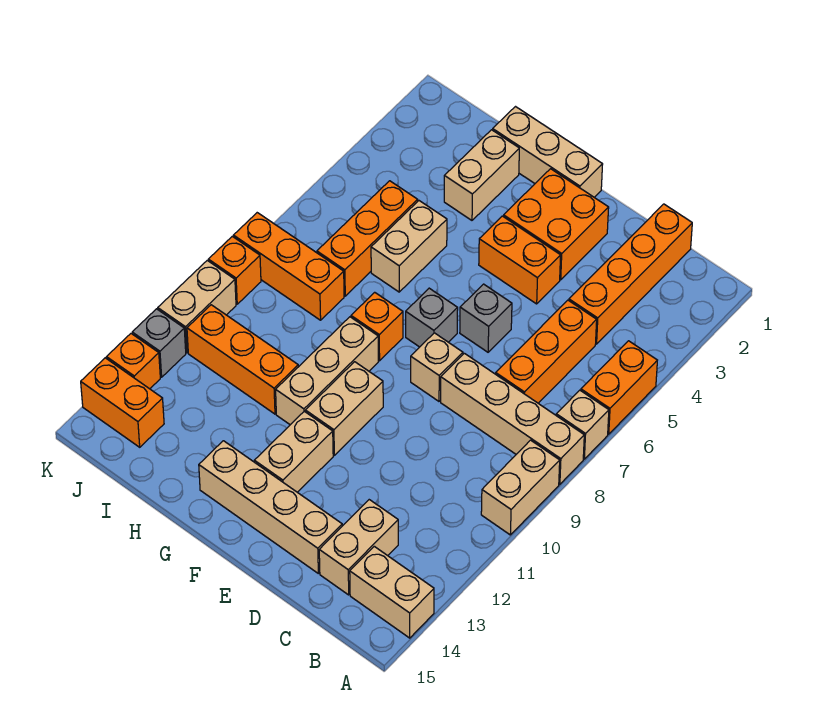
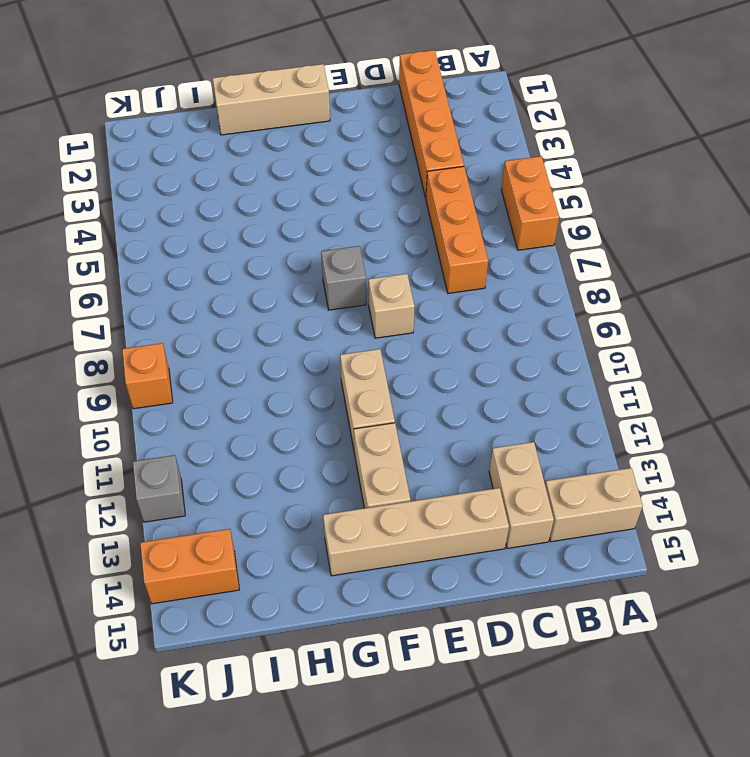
none -> tan 1x1 brick [556,390,609,459]
none -> tan 1x4 brick [441,353,584,484]
none -> tan 1x2 brick [481,440,560,535]

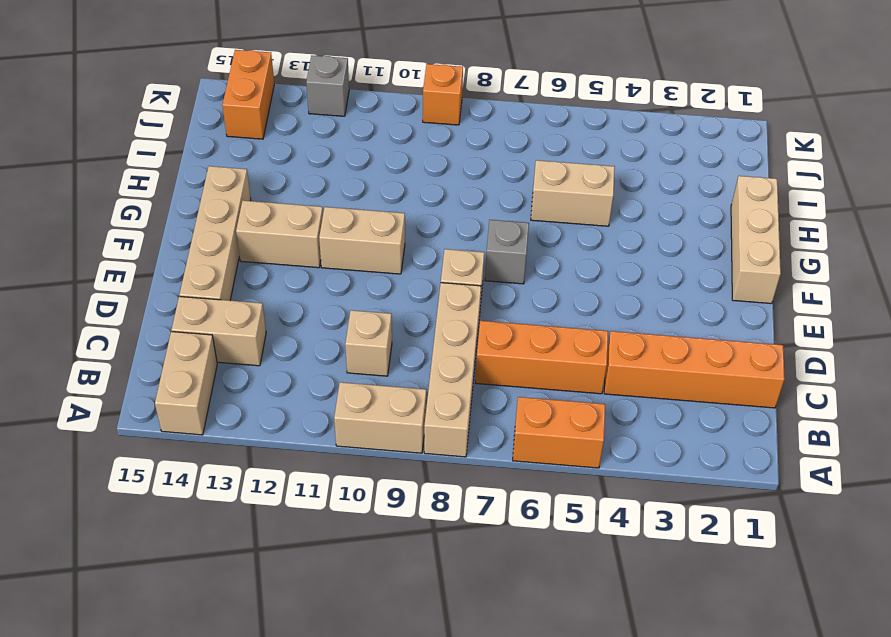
tan 1x1 brick [345,310,392,376] -> tan 1x1 brick moved to [556,390,609,459]
none -> orange 2x2 brick [503,169,609,280]
none -> orange 1x2 brick [479,216,561,304]
none -> grey 1x1 brick [460,284,512,352]

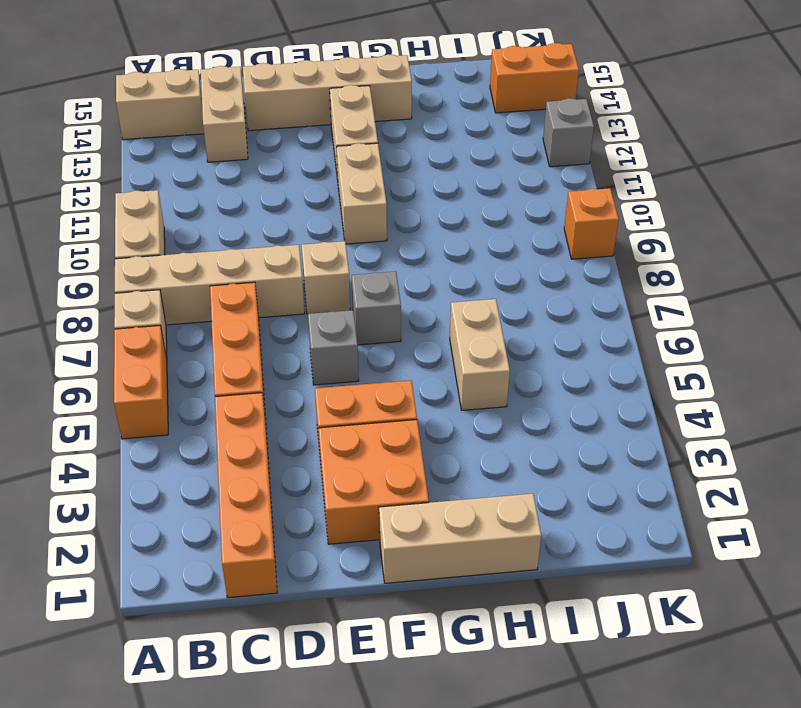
none -> orange 1x1 brick [351,292,403,361]
none -> tan 1x3 brick [276,317,378,425]
none -> tan 1x2 brick [444,130,519,220]

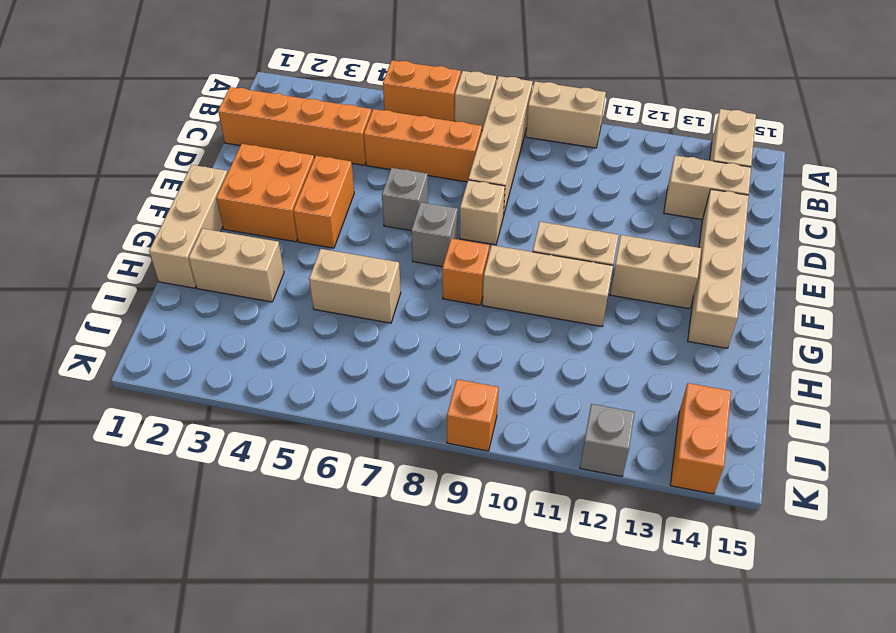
none -> orange 1x3 brick [187,305,298,414]
none -> orange 1x3 brick [317,181,418,296]
none -> orange 1x3 brick [233,213,344,320]

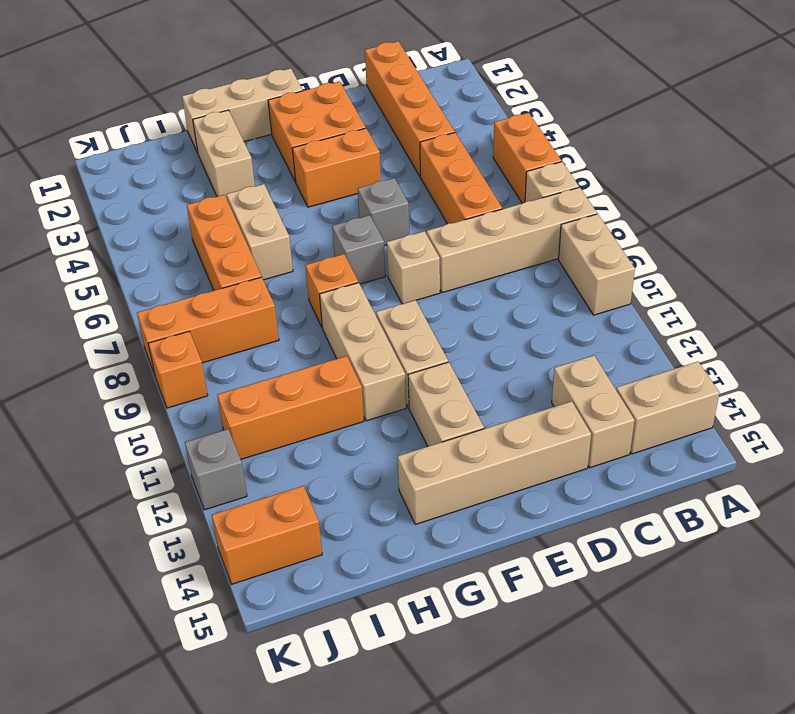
none -> tan 1x2 brick [158,260,236,353]
none -> orange 1x1 brick [107,334,160,389]

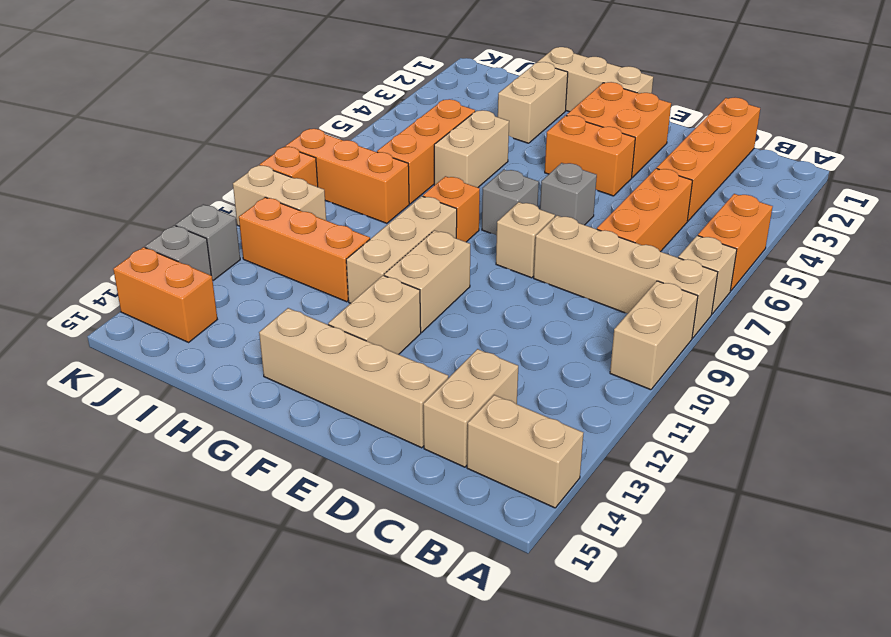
tan 1x2 brick [233,165,326,226] -> tan 1x2 brick turned to [158,260,236,353]
grey 1x1 brick [145,225,211,275] -> orange 1x1 brick [107,334,160,389]

